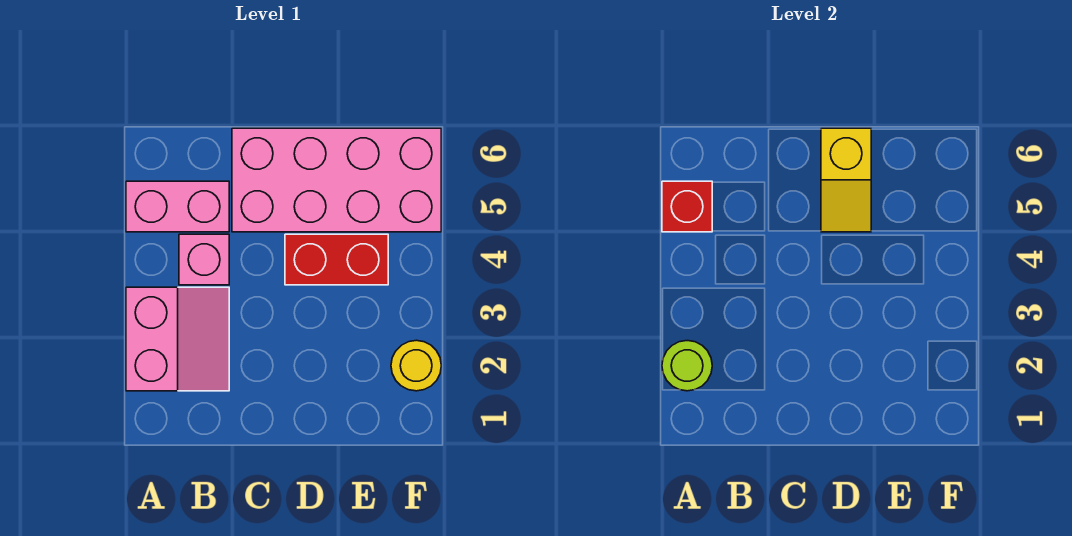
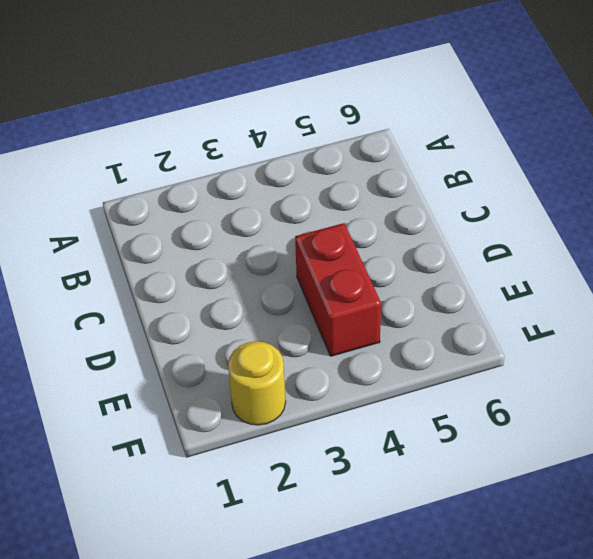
none -> pink 2x2 slope [126,287,229,391]
none -> pink 1x2 brick [126,181,229,232]

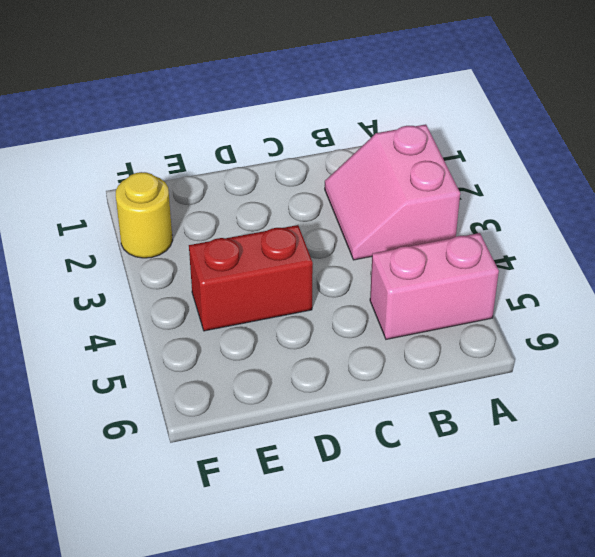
none -> pink 1x1 brick [179,234,229,285]
none -> pink 2x4 brick [232,128,441,232]

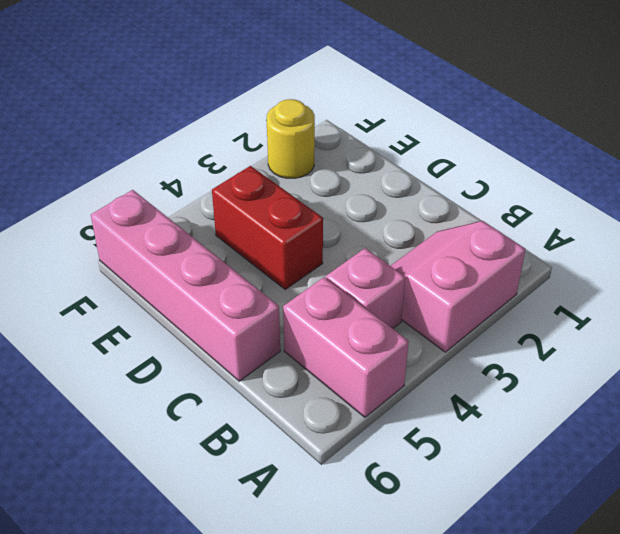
pink 1x4 brick [91,190,280,381] -> pink 2x4 brick [232,128,441,232]
none -> lime 1x1 round brick [662,341,712,391]
none -> red 1x1 brick [662,181,712,232]

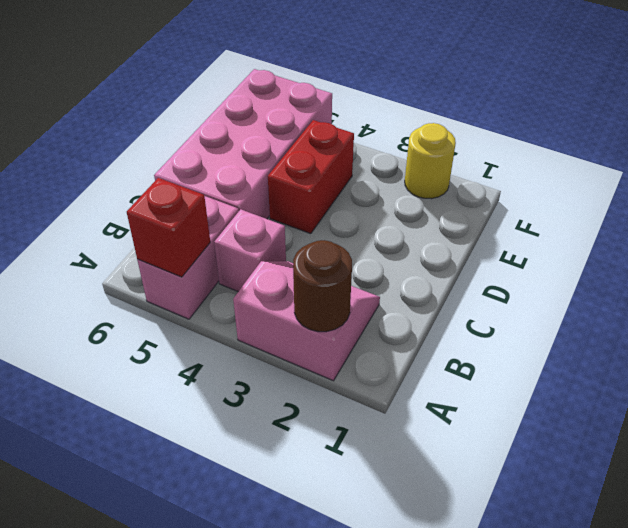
brown 1x1 round brick [293,240,352,332] -> lime 1x1 round brick [662,341,712,391]
none -> yellow 1x2 slope [821,128,871,232]

